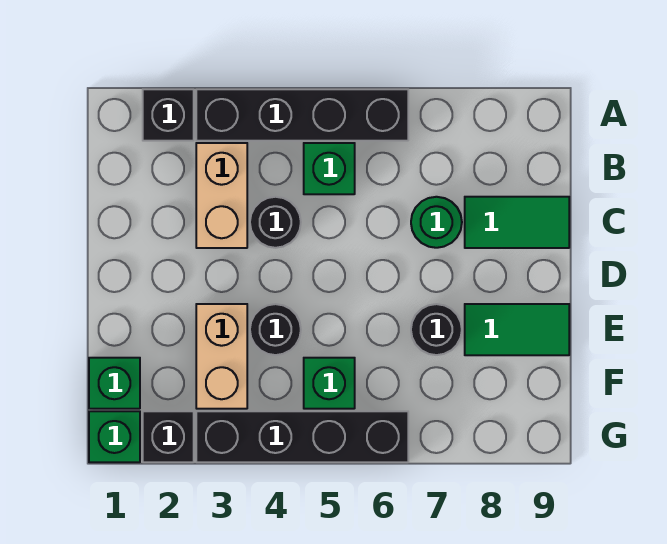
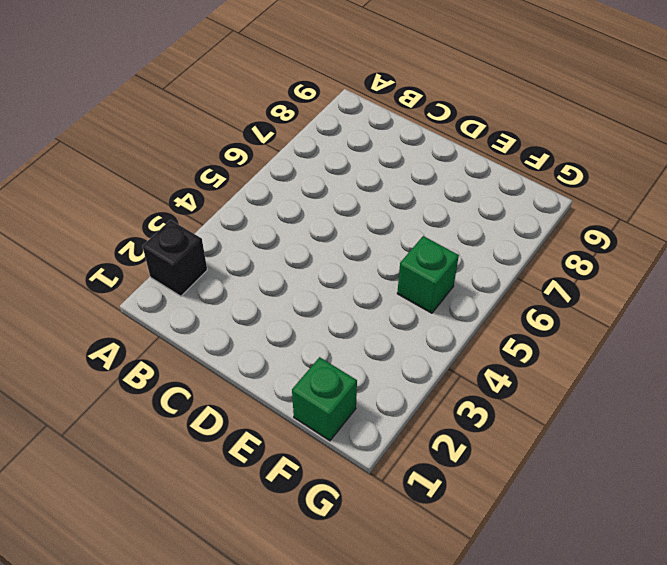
none -> black 1x4 brick [196,89,408,141]
none -> tan 1x2 brick [196,143,247,248]
none -> green 1x1 brick [304,143,355,194]

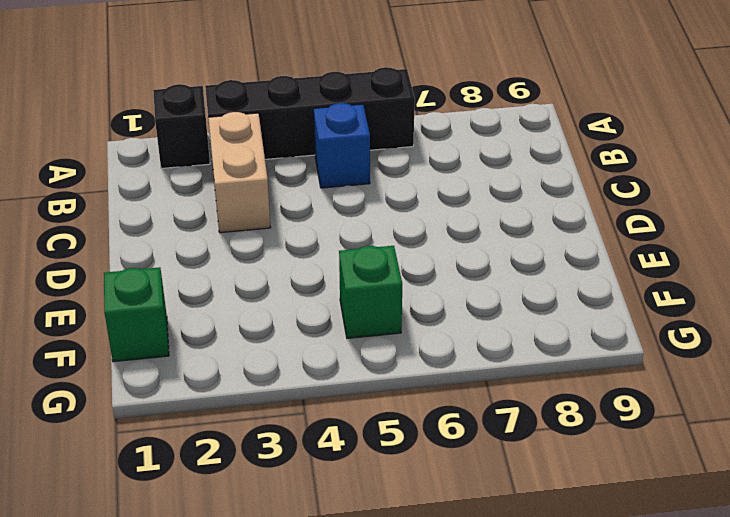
blue 1x1 brick [314,103,370,188] -> green 1x1 brick [304,143,355,194]
none -> black 1x1 round brick [250,197,301,248]
none -> green 1x1 round brick [411,197,462,248]
none -> green 1x2 tile [465,197,569,248]

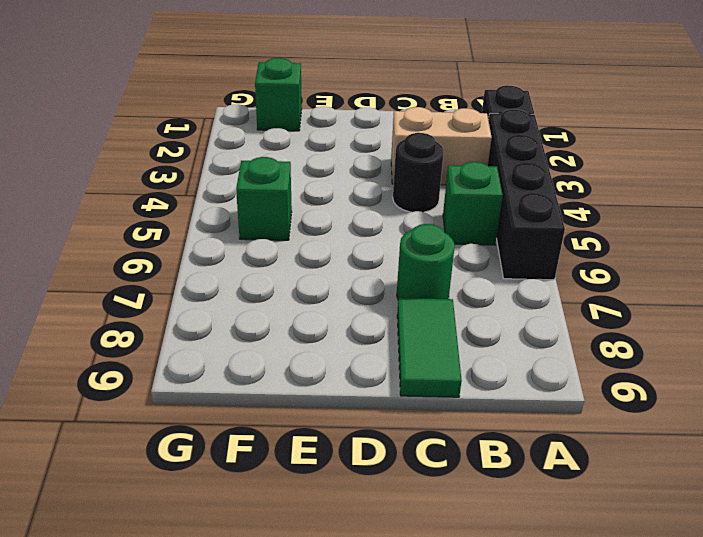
none -> tan 1x2 brick [196,304,247,409]
none -> black 1x1 round brick [250,304,301,355]
none -> black 1x1 round brick [411,304,462,355]

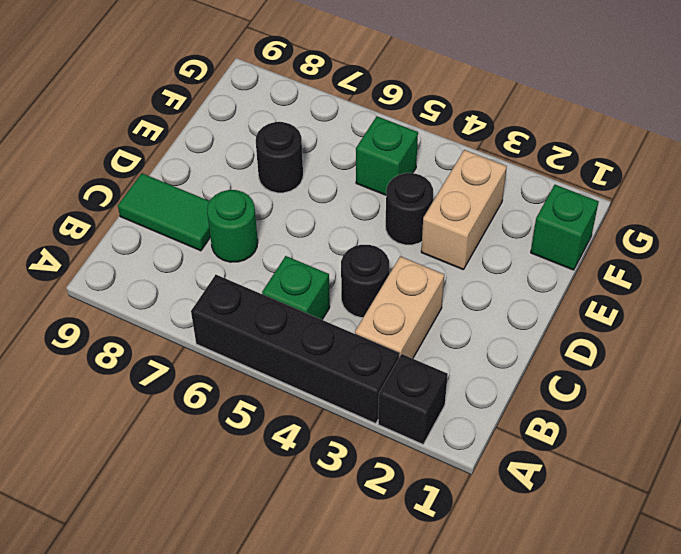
none -> green 1x2 tile [465,304,569,355]
none -> green 1x1 brick [89,411,140,462]
none -> black 1x1 brick [143,411,194,462]

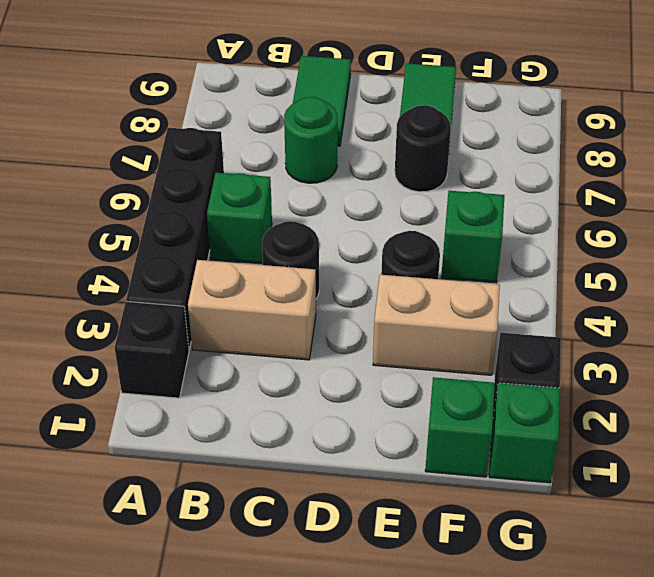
none -> black 1x4 brick [196,411,408,462]

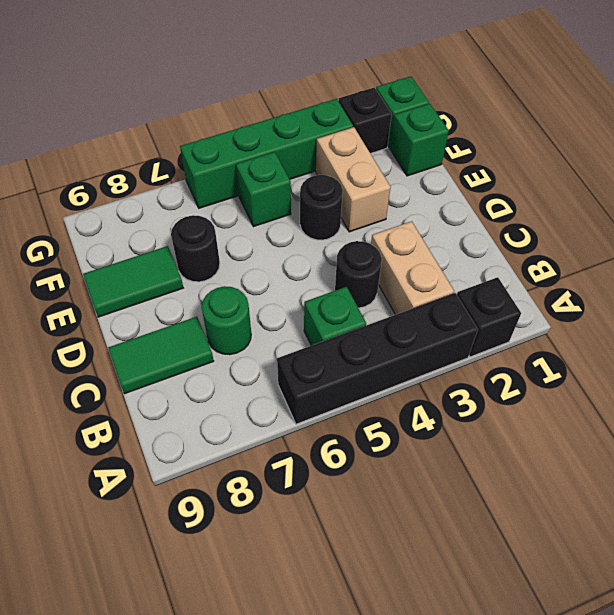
green 1x4 brick [180,99,353,208] -> black 1x4 brick [196,411,408,462]

